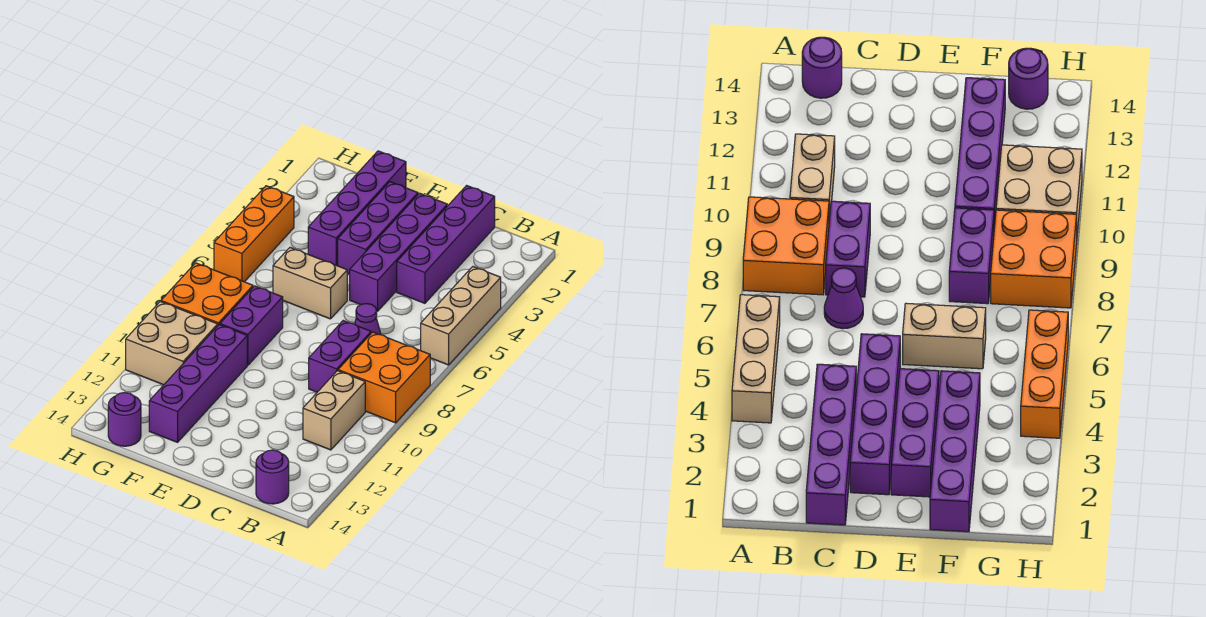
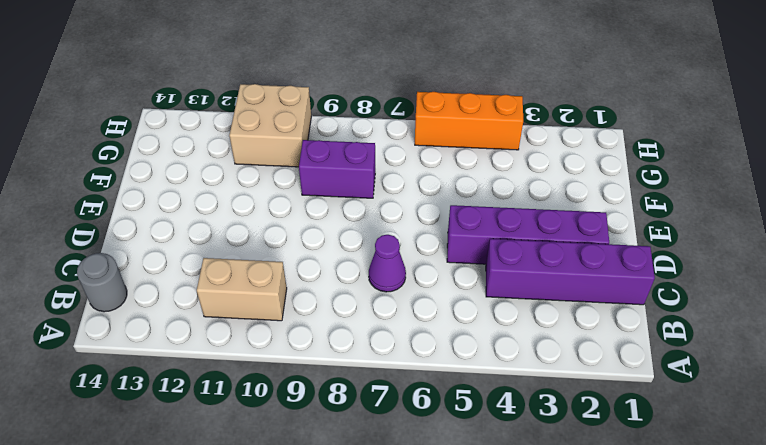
grey 1x1 round brick [77,253,127,312] -> purple 1x1 round brick [256,450,289,504]
none -> tan 1x3 brick [421,267,501,365]
none -> orange 2x2 brick [338,332,430,423]
none -> purple 1x2 brick [309,321,371,392]

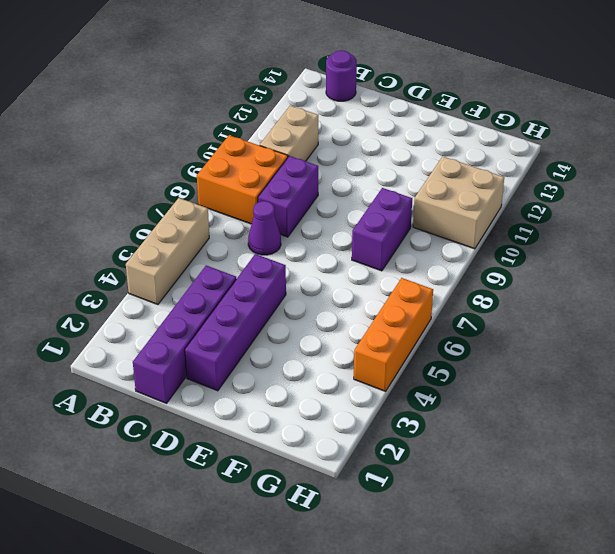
none -> purple 1x3 brick [338,182,418,274]
none -> tan 1x2 brick [273,248,347,319]
none -> purple 1x4 brick [308,151,406,266]

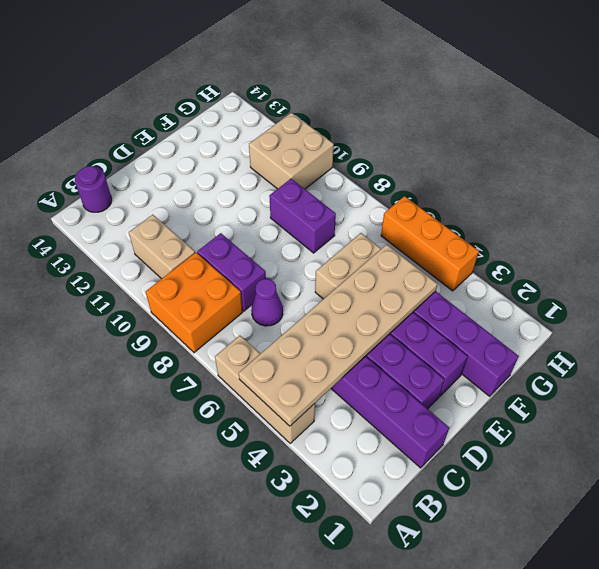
tan 2x6 plate [239,244,437,426] -> none
none -> purple 1x4 brick [149,325,247,442]
none -> orange 2x2 brick [161,263,253,325]
none -> purple 1x1 round brick [108,393,141,446]

